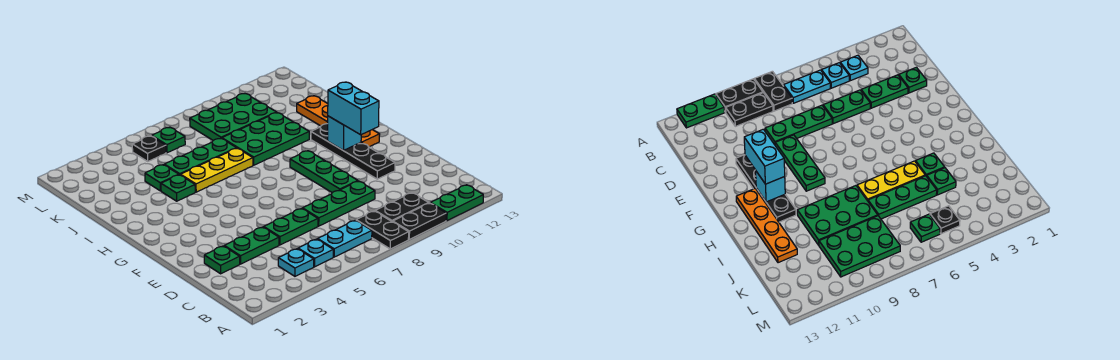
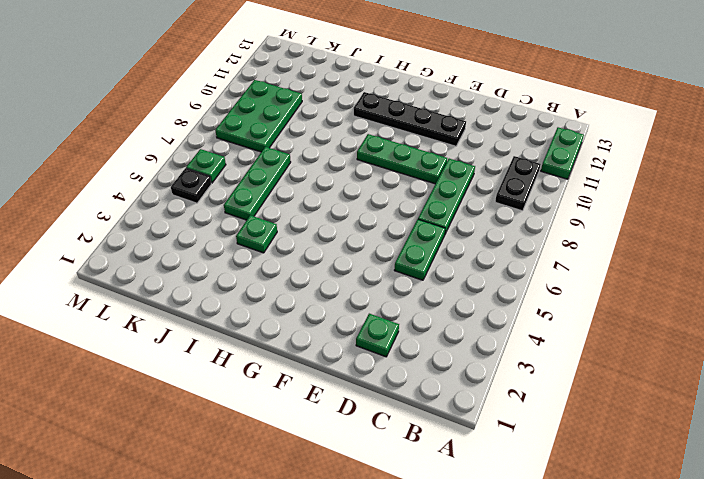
none -> black 1x2 plate [356,211,409,249]
none -> black 1x2 plate [393,203,446,239]
none -> cyan 1x1 plate [278,249,314,276]

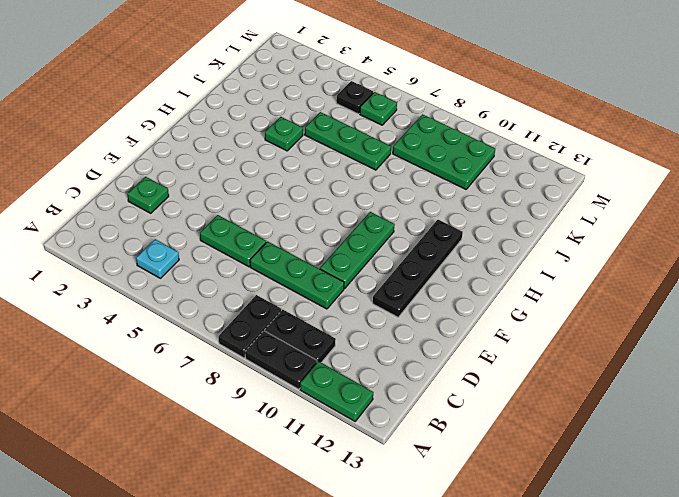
none -> cyan 1x1 plate [298,239,333,267]
none -> cyan 1x2 plate [318,220,372,257]
none -> green 1x2 plate [224,227,279,264]

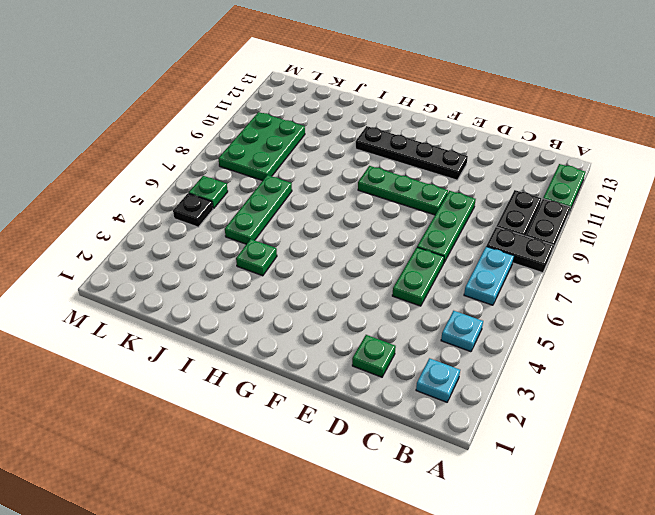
cyan 1x1 plate [416,358,460,402] -> cyan 1x1 plate moved to [298,239,333,267]
none -> green 1x2 plate [224,227,279,264]
none -> orange 1x4 plate [297,96,380,147]
none -> yellow 1x3 plate [181,148,253,192]

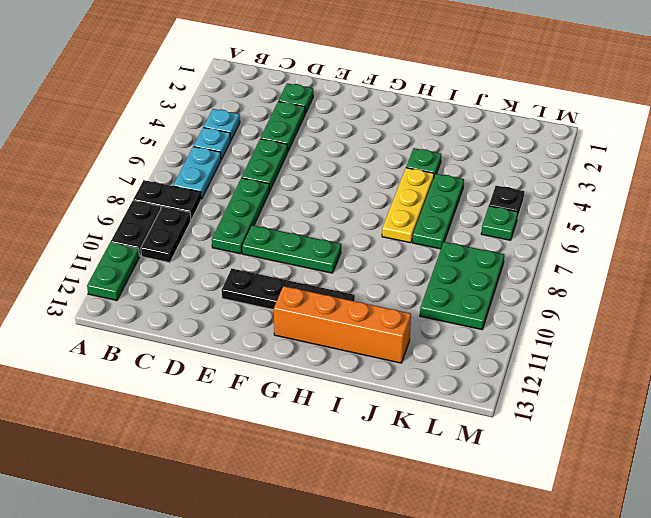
orange 1x4 brick [274,286,411,363] -> orange 1x4 plate [297,96,380,147]
none -> green 2x3 plate [222,113,309,165]
none -> green 1x1 plate [145,165,179,191]
none -> cyan 1x1 brick [328,116,361,150]

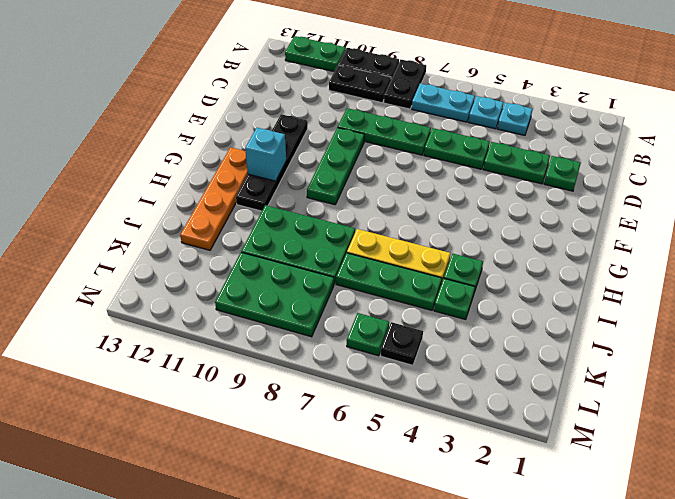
none -> cyan 1x2 brick [328,82,379,135]

